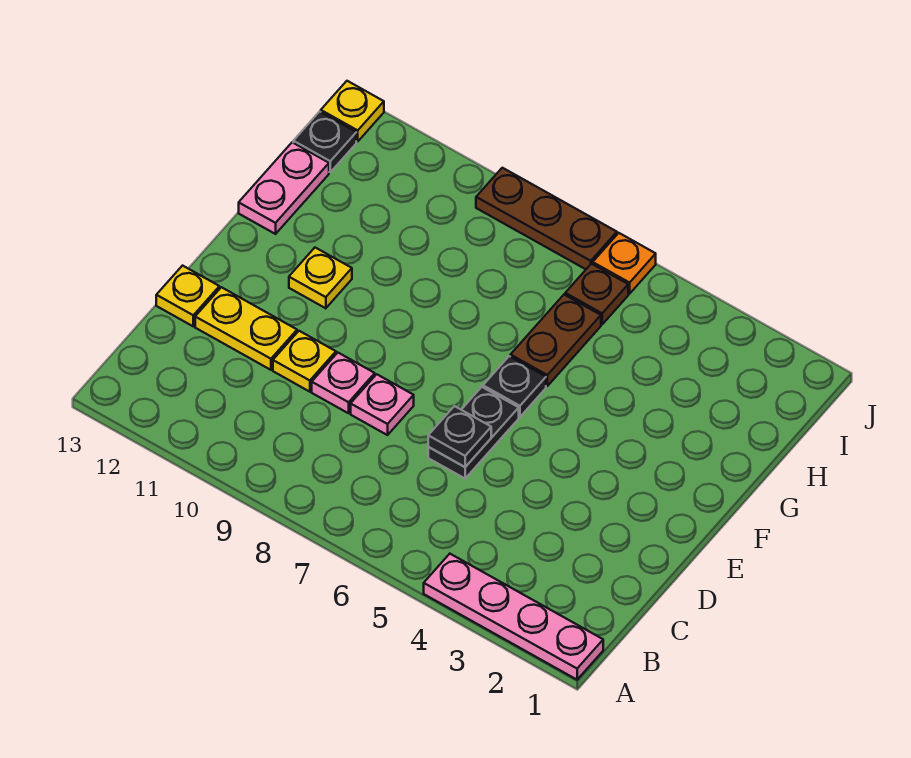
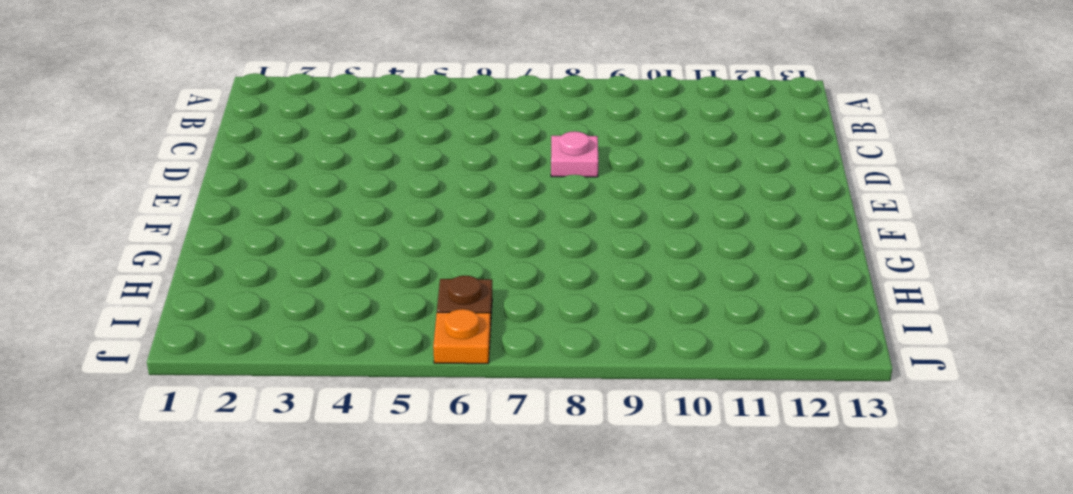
none -> pink 1x4 plate [424,554,603,680]
none -> black 1x2 plate [428,387,519,478]
none -> pink 1x1 plate [312,353,375,413]

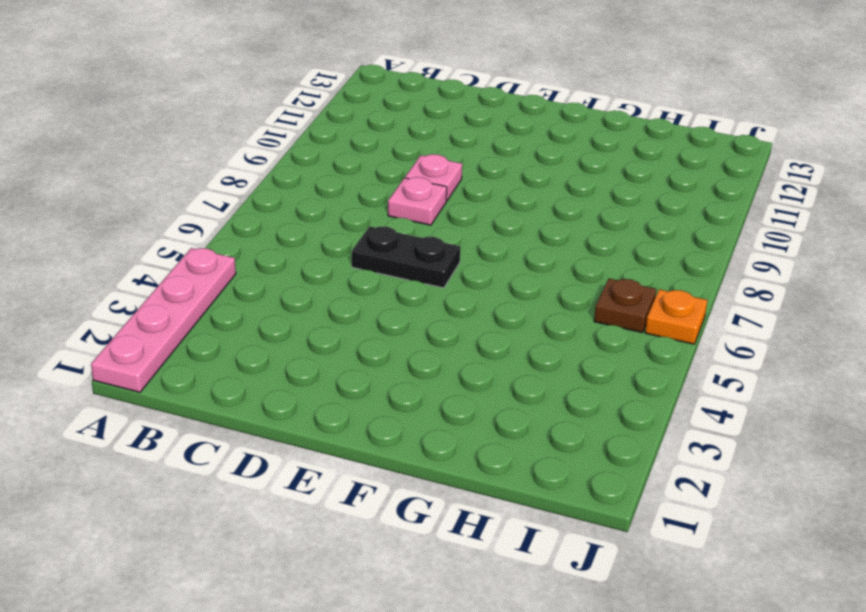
none -> yellow 1x1 plate [273,331,336,392]
none -> yellow 1x2 plate [195,287,297,370]
none -> yellow 1x1 plate [156,266,219,326]

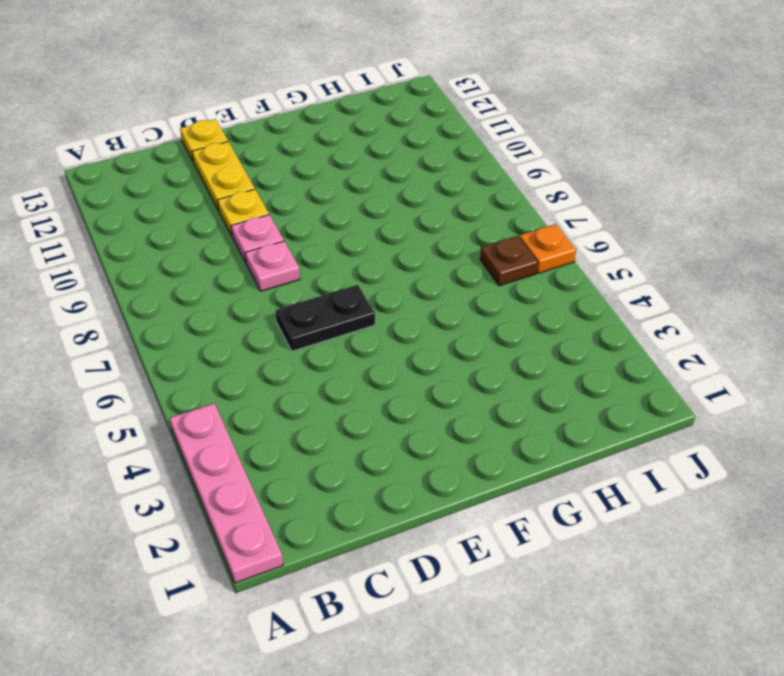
none -> black 1x1 plate [483,356,546,417]
none -> yellow 1x1 plate [289,248,352,308]
none -> brown 1x2 plate [510,295,601,386]

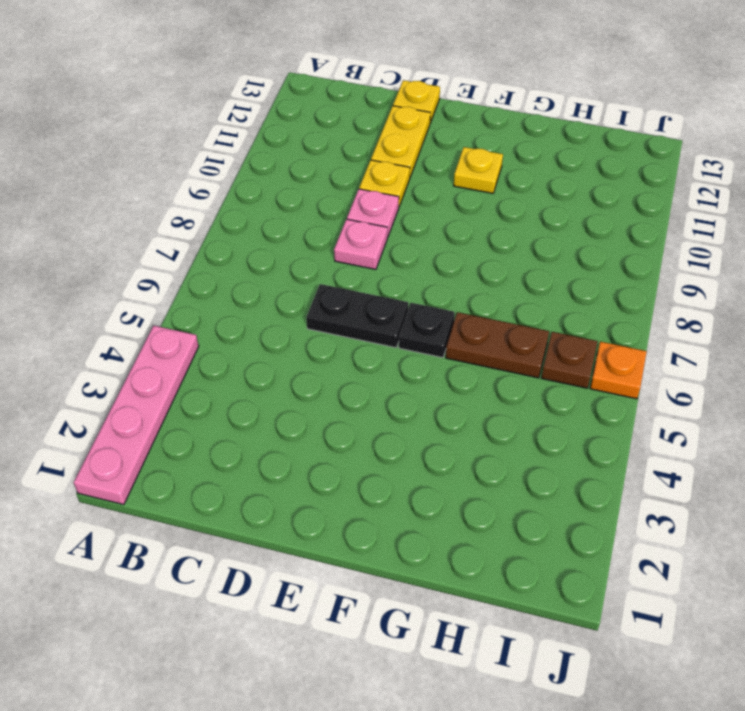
none -> pink 1x2 plate [239,142,329,234]
none -> black 1x1 plate [293,112,356,172]
none -> brown 1x3 plate [476,168,617,269]

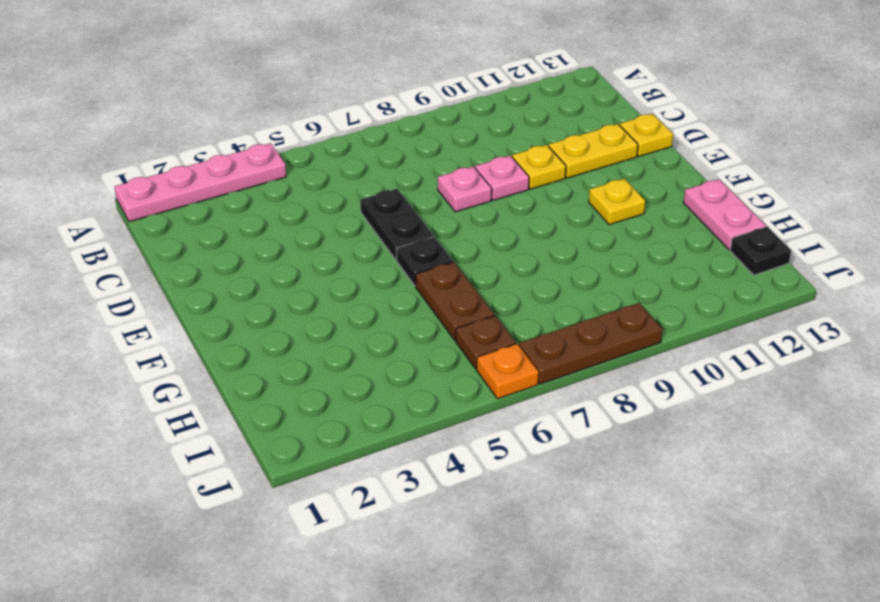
none -> yellow 1x1 plate [321,81,384,141]
none -> black 1x1 plate [428,406,491,467]

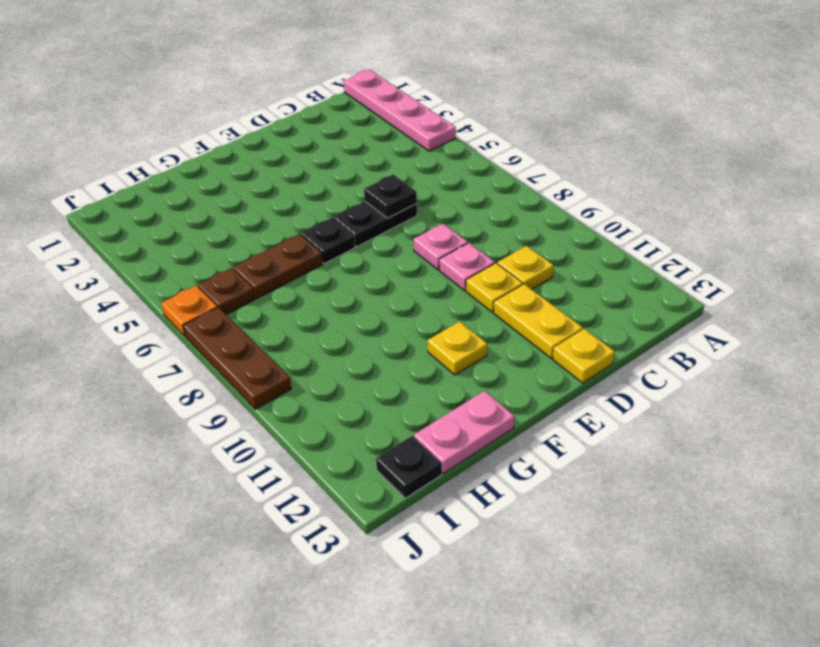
yellow 1x1 plate [498,246,554,289] -> yellow 1x1 plate moved to [321,81,384,141]

